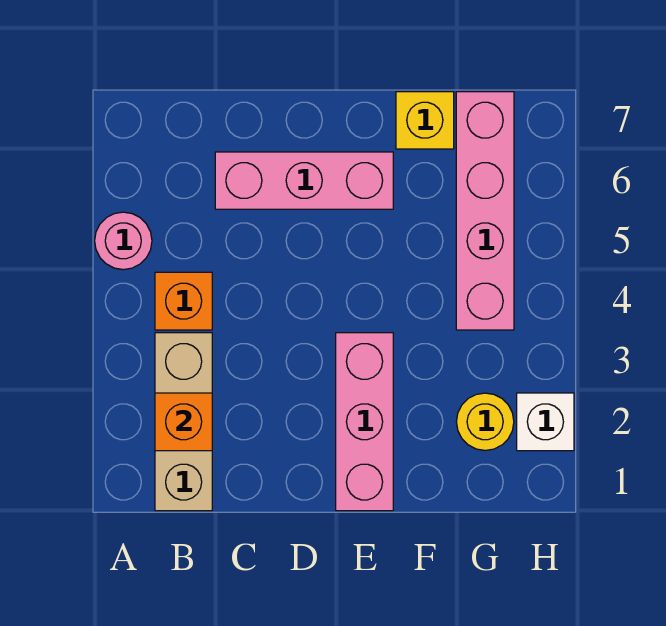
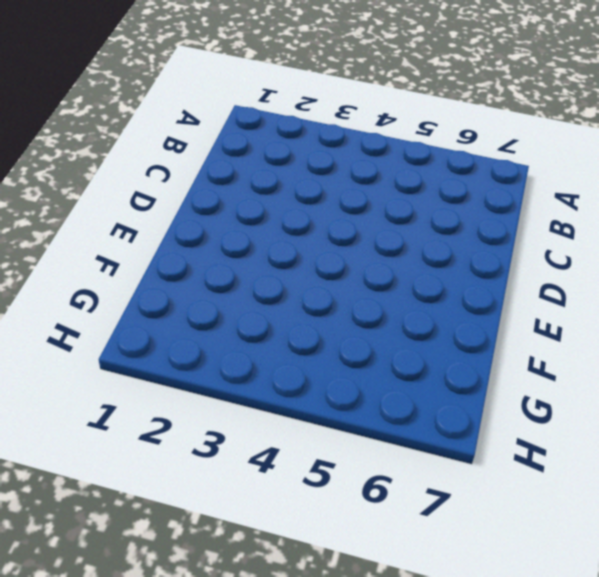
none -> pink 1x1 round brick [95,212,152,270]
none -> tan 1x3 brick [155,333,212,511]

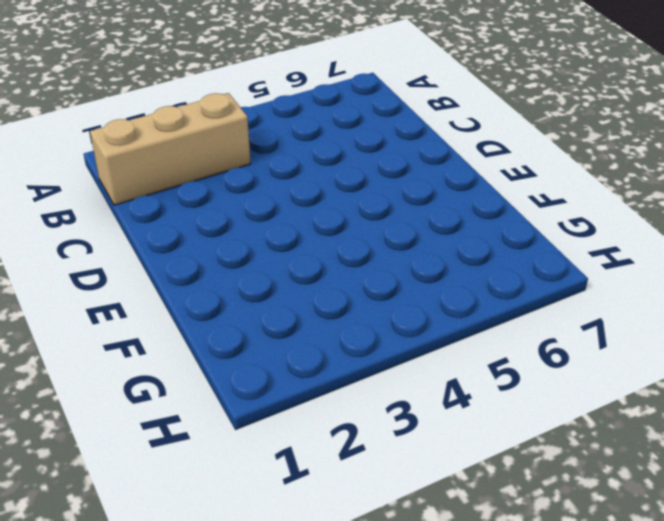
none -> pink 1x1 round brick [95,212,152,270]
none -> orange 1x1 brick [155,272,212,330]

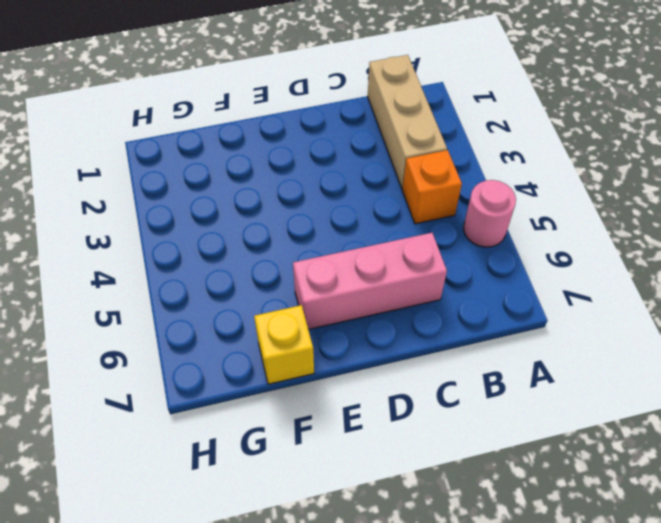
none -> pink 1x3 brick [336,333,393,511]
none -> yellow 1x1 round brick [456,393,514,450]

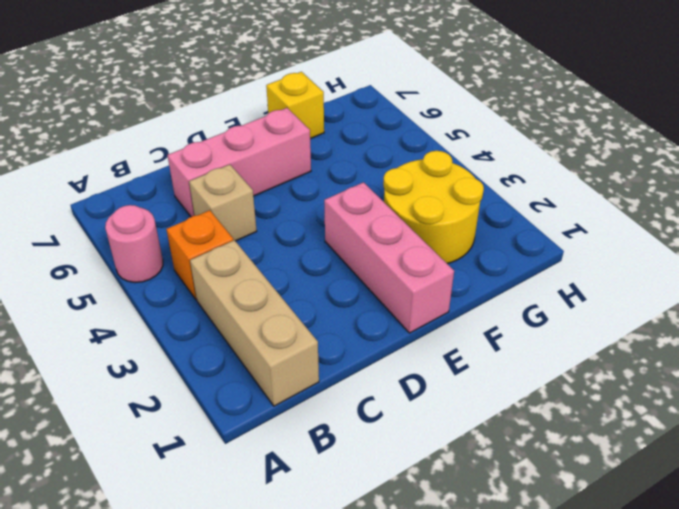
tan 1x1 brick [189,165,257,241] -> none
yellow 2x2 round brick [383,151,484,264] -> yellow 1x1 round brick [456,393,514,450]
none -> pink 1x4 brick [456,92,514,330]
none -> white 1x1 brick [517,393,574,451]

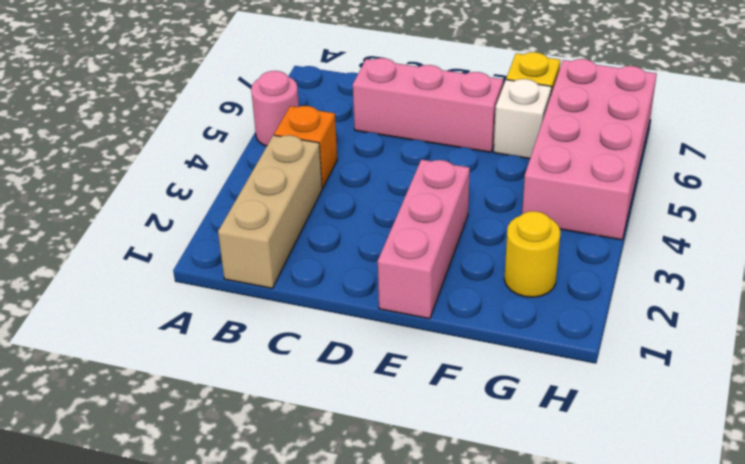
white 1x1 brick [494,79,552,159] -> white 1x1 brick moved to [517,393,574,451]
pink 2x4 brick [522,59,657,240] -> pink 1x4 brick [456,92,514,330]
none -> orange 1x1 brick [155,393,212,451]

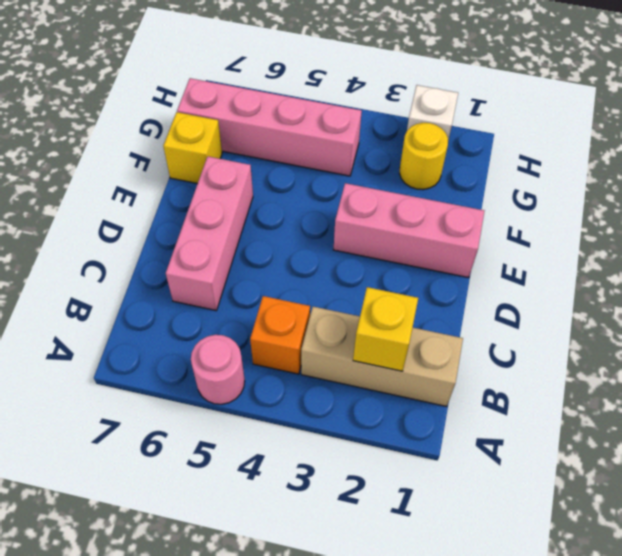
yellow 1x1 brick [353,287,418,371] -> orange 1x1 brick [155,393,212,451]

